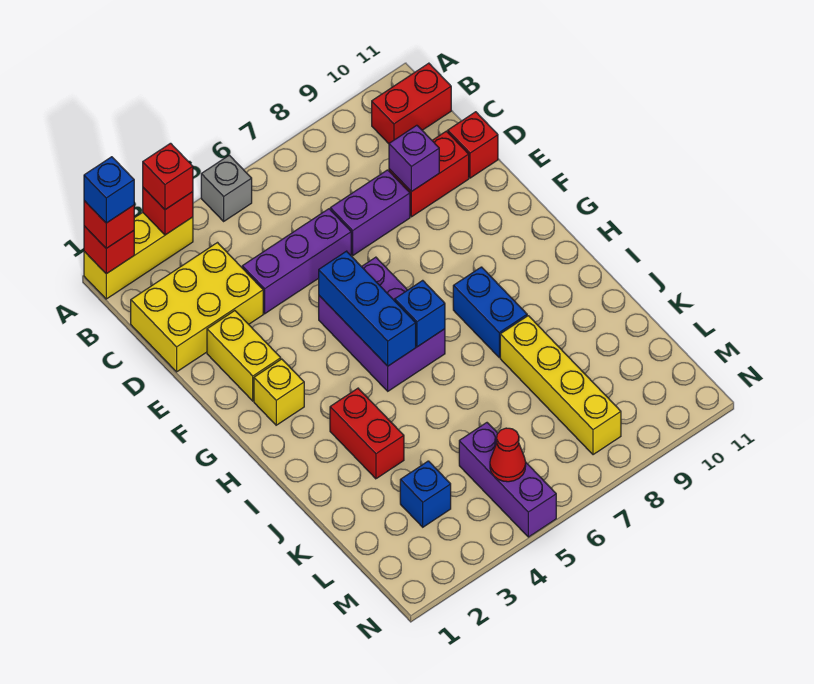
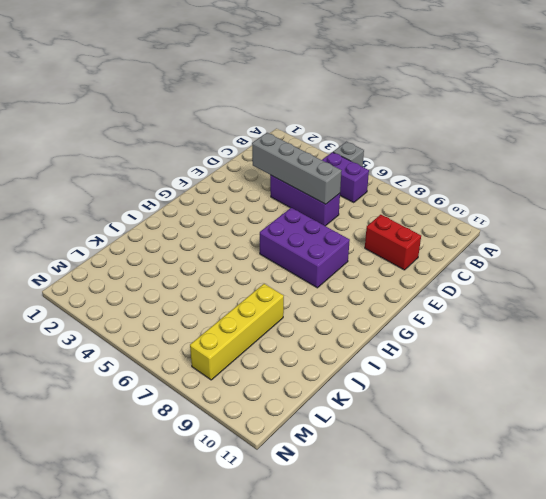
purple 1x2 brick [322,152,369,203] -> purple 1x2 brick moved to [330,170,410,255]
grey 1x4 brick [252,133,342,204] -> none
purple 2x3 brick [260,208,350,288] -> purple 2x3 brick turned to [319,257,445,391]
none -> yellow 1x3 brick [84,212,193,299]
none -> red 1x2 brick [372,63,451,144]
none -> yellow 2x3 brick [131,243,263,372]

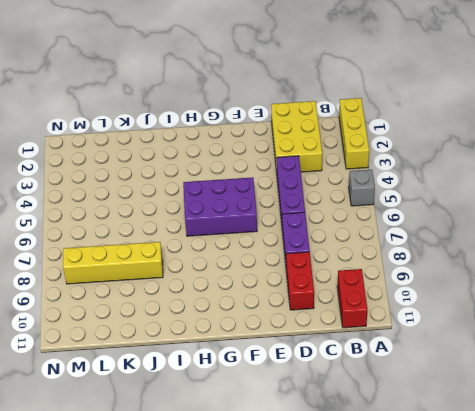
none -> red 1x1 brick [448,112,498,178]
none -> yellow 1x2 brick [207,311,281,401]
none -> yellow 1x1 brick [254,359,304,425]

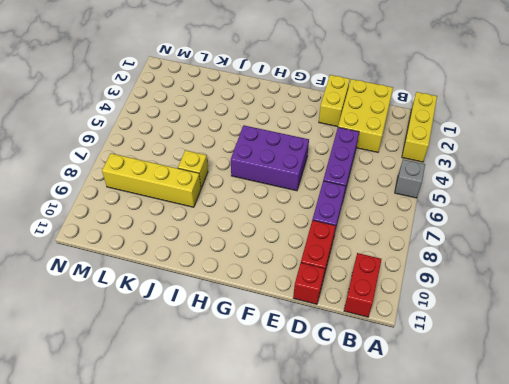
yellow 1x2 brick [319,75,350,127] -> yellow 1x2 brick turned to [207,311,281,401]
yellow 1x1 brick [178,150,208,188] -> yellow 1x1 brick moved to [254,359,304,425]
none -> blue 1x2 brick [453,267,527,357]
none -> red 1x2 brick [330,388,404,479]
none -> blue 1x1 brick [400,461,451,527]

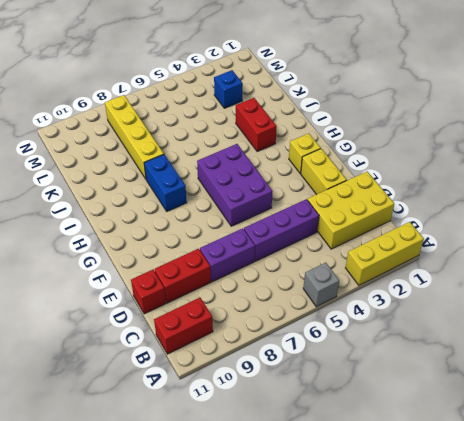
none -> purple 1x3 brick [459,423,556,537]
none -> red 1x1 brick [84,226,134,274]
none -> red 1x1 brick [143,188,193,235]

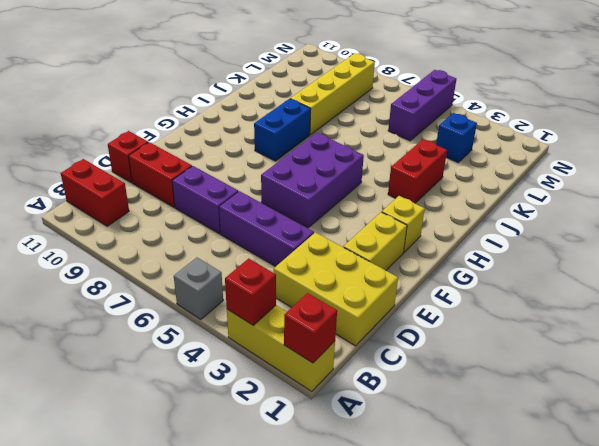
none -> purple 1x1 brick [389,125,439,192]
none -> blue 1x3 brick [319,251,416,366]
none -> blue 1x1 brick [395,280,445,347]

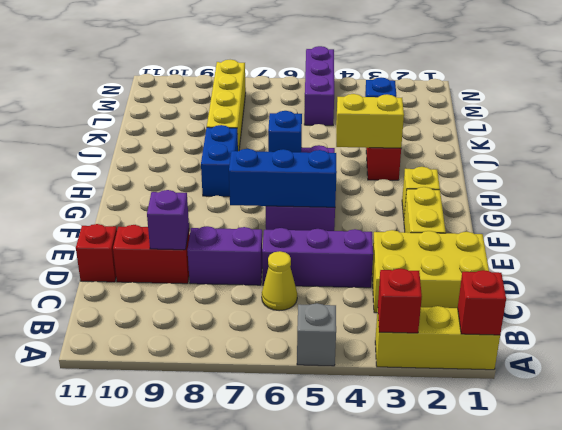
yellow 1x1 cone [262,251,297,311] -> none
blue 1x3 brick [229,149,337,207] -> blue 1x3 brick turned to [319,251,416,366]
yellow 1x2 brick [336,94,404,148] -> none
none -> red 1x2 brick [372,63,451,144]
none -> red 1x1 cone [490,428,526,482]
none -> red 1x1 brick [84,201,134,248]

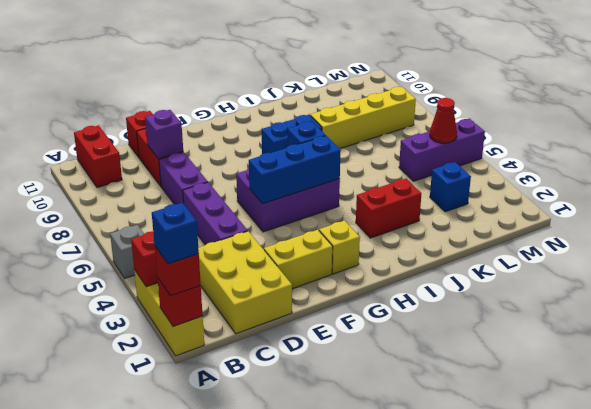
none -> red 1x1 brick [143,143,193,210]

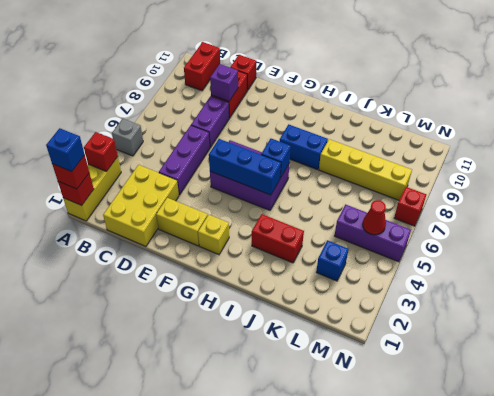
red 1x1 brick [394,187,426,226] -> red 1x1 brick moved to [143,143,193,210]

